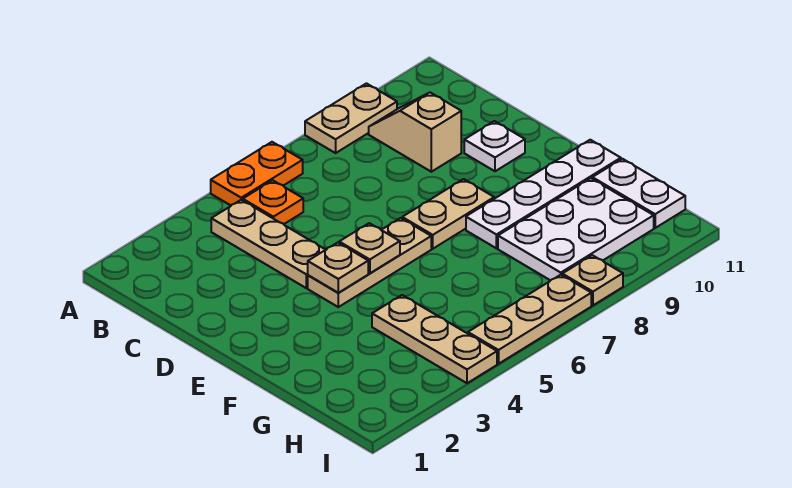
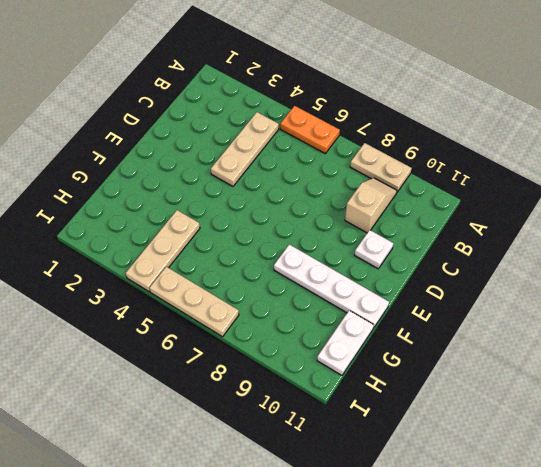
none -> orange 1x1 plate [243,180,303,224]
none -> tan 1x3 plate [308,218,431,307]
none -> tan 1x2 plate [402,179,494,249]

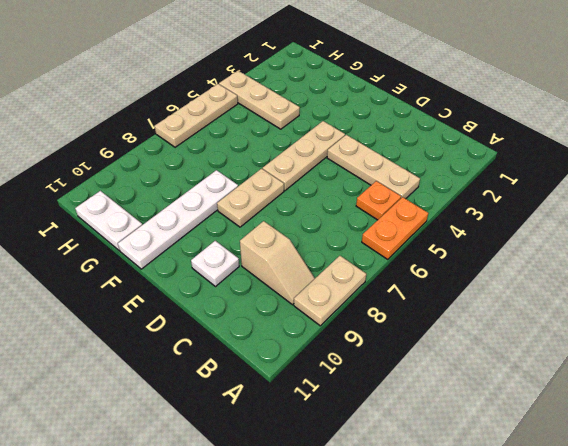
none -> white 2x3 plate [498,178,654,280]
none -> tan 1x1 plate [562,255,623,305]
none -> tan 1x1 plate [308,243,368,293]

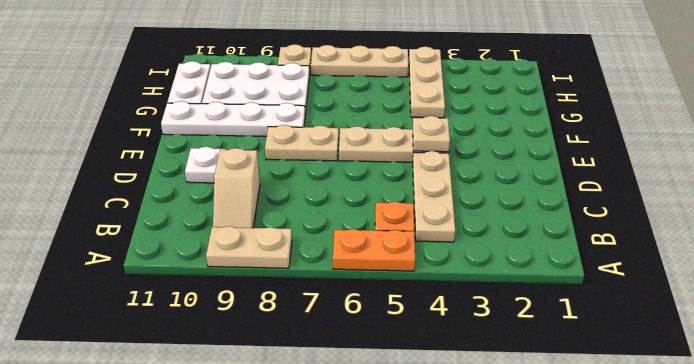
none -> tan 1x1 plate [339,223,400,273]

